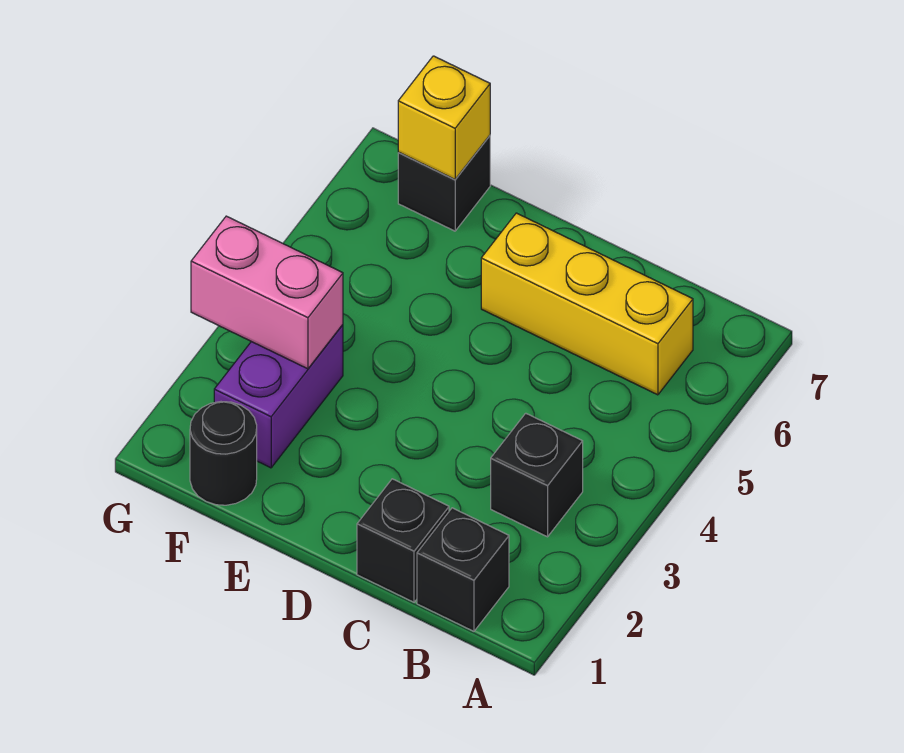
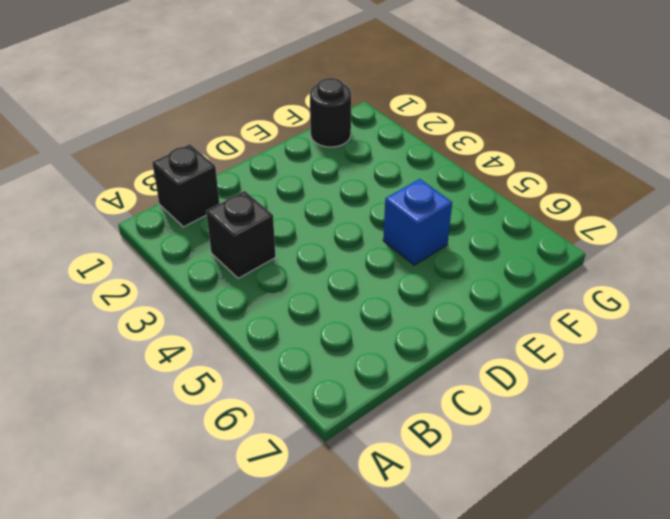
blue 1x1 brick [383,179,452,265] -> none
none -> yellow 1x3 brick [481,213,693,395]
none -> black 1x1 brick [357,479,449,602]

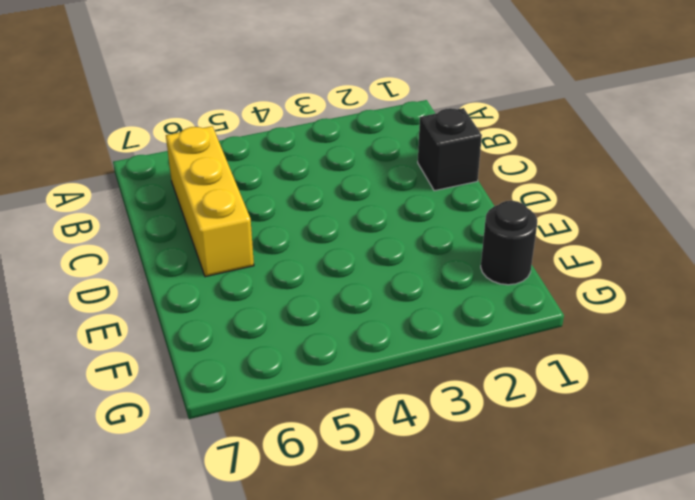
none -> black 1x1 brick [417,508,509,631]
none -> black 1x1 brick [491,413,583,537]

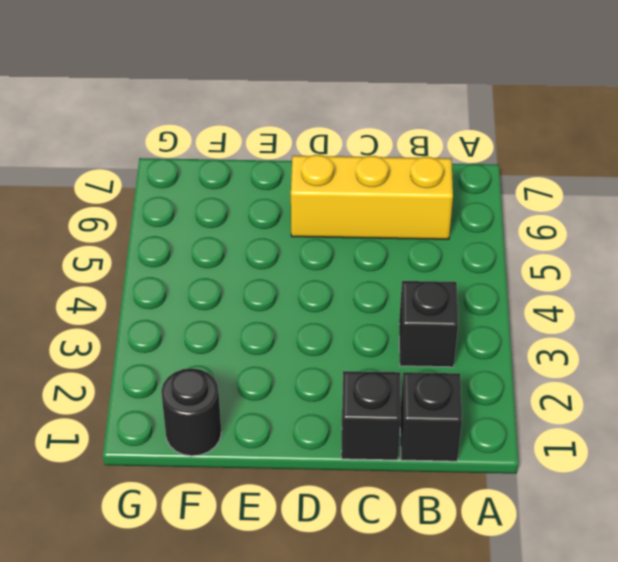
none -> purple 1x2 brick [214,325,343,468]
none -> black 1x1 brick [398,136,490,231]

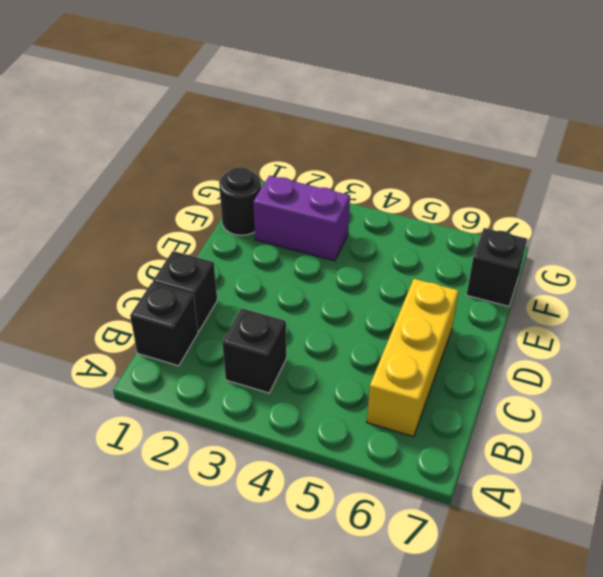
none -> pink 1x2 brick [191,216,343,369]
none -> yellow 1x1 brick [398,56,490,179]

